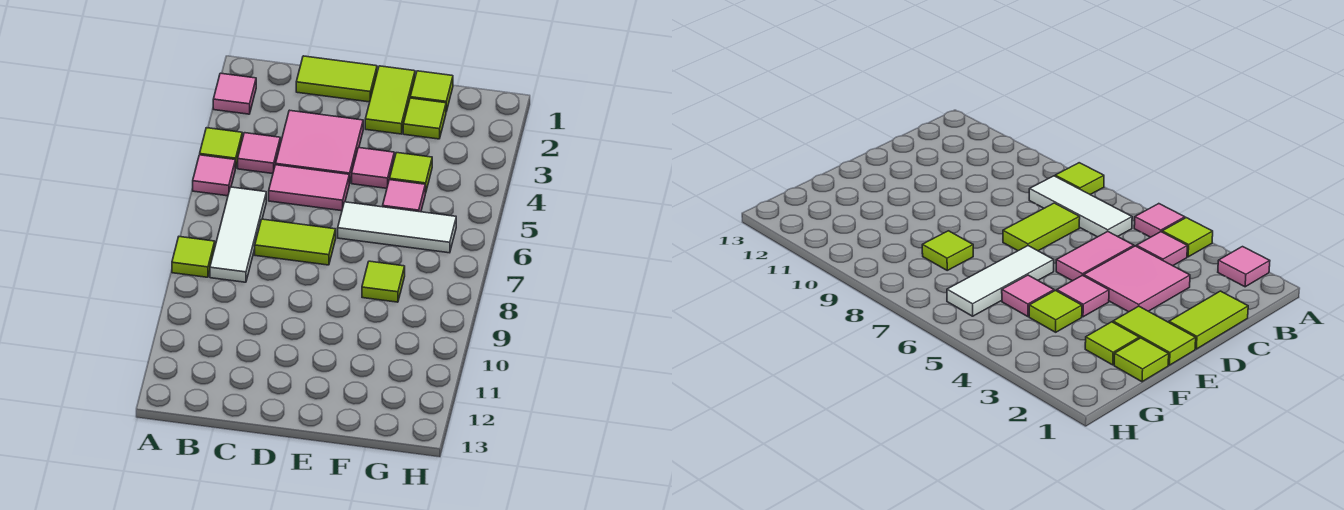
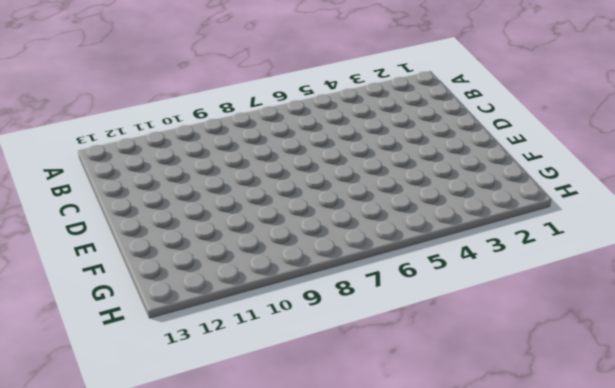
none -> pink 1x1 tile [213,73,256,114]
none -> lime 1x1 tile [200,128,242,168]
none -> pink 1x1 tile [193,155,235,196]

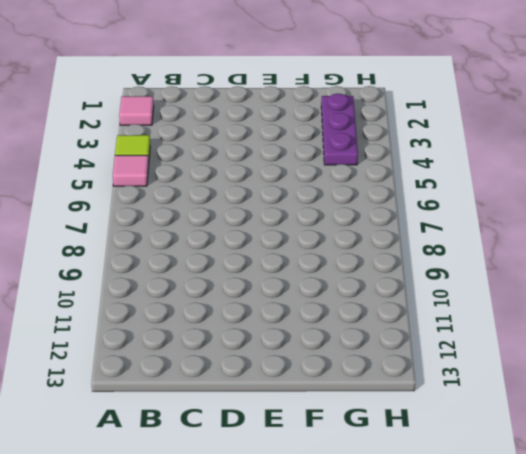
purple 1x3 plate [321,94,358,165] -> none
none -> lime 1x1 tile [172,237,215,277]
none -> pink 1x1 tile [238,133,280,174]
none -> white 1x3 tile [210,187,266,282]

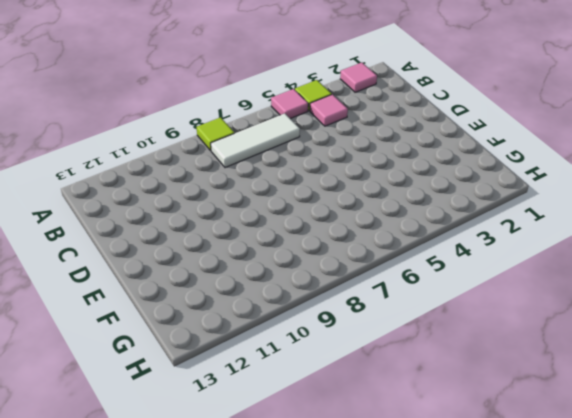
none -> lime 1x2 tile [296,56,377,102]
none -> pink 2x2 tile [276,110,363,183]
none -> pink 1x2 tile [269,165,349,211]

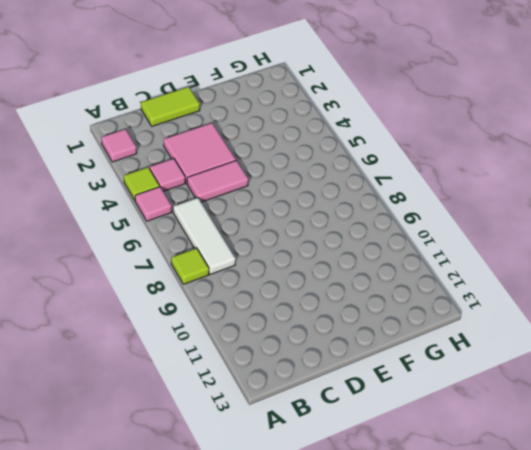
none -> lime 1x2 tile [255,219,336,265]
none -> lime 1x2 tile [365,66,415,134]
none -> pink 1x1 tile [352,148,394,188]

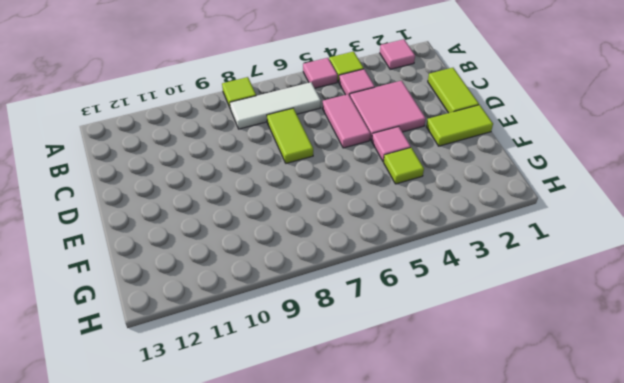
none -> white 1x3 tile [338,202,456,253]
none -> lime 1x1 tile [410,71,453,112]
none -> lime 1x1 tile [403,98,446,139]

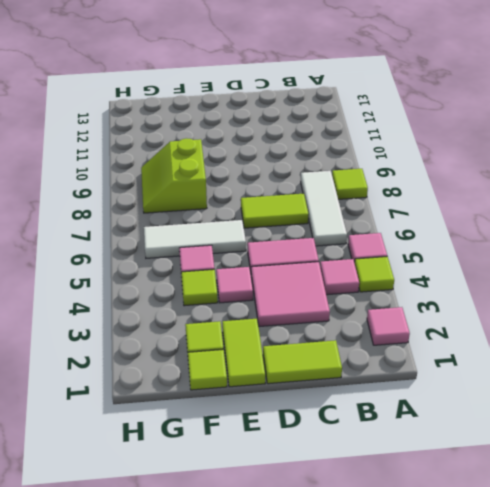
lime 2x2 slope [141,138,207,213] -> lime 1x1 tile [362,261,405,302]

